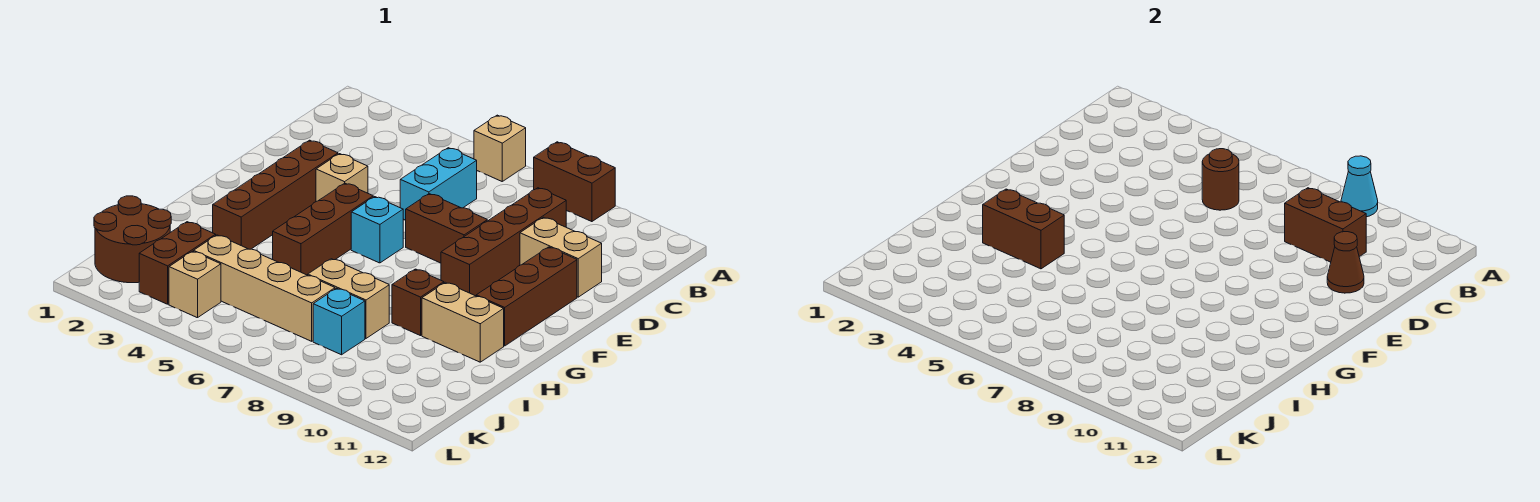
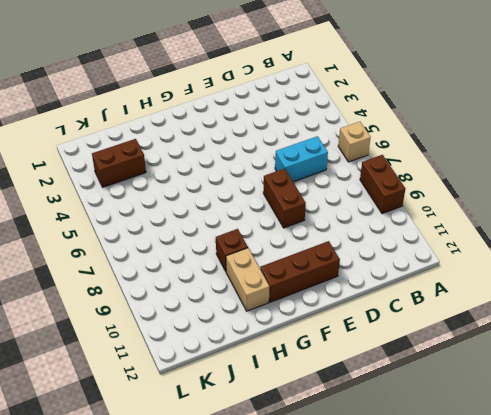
none -> brown 1x4 brick [441,188,566,296]
none -> tan 1x2 brick [520,217,602,297]
none -> brown 1x4 brick [213,140,338,249]

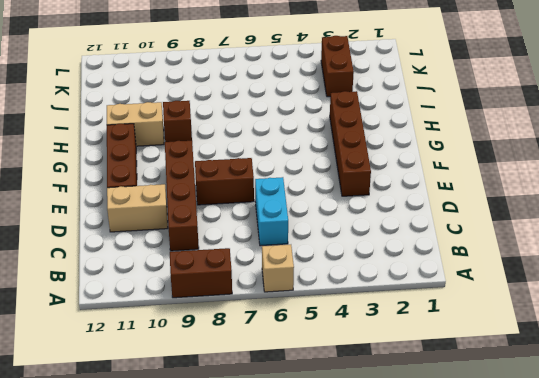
none -> tan 1x1 brick [316,154,368,202]
none -> brown 1x3 brick [273,183,373,275]
none -> cyan 1x1 brick [351,197,403,263]

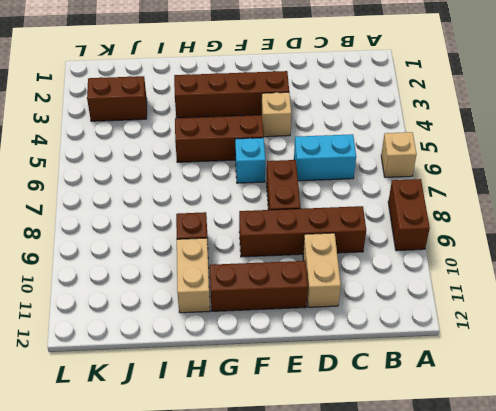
none -> tan 1x2 brick [308,259,389,338]
none -> brown 2x2 round brick [94,196,171,283]
none -> tan 1x4 brick [194,235,335,341]

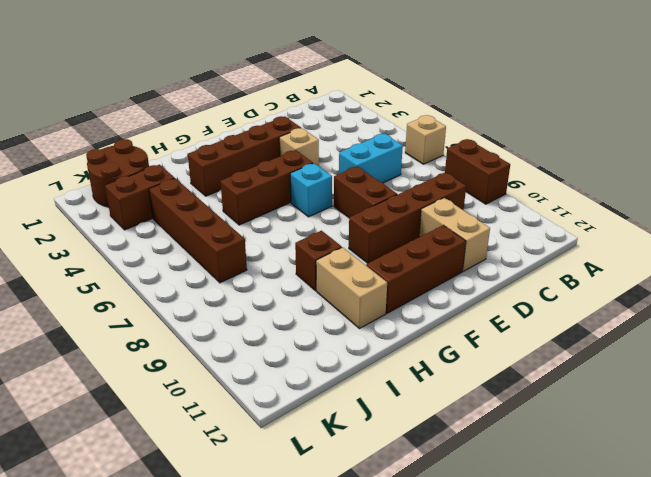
brown 1x4 brick [149,178,247,283] -> tan 1x4 brick [194,235,335,341]
none -> tan 1x2 brick [308,259,389,338]
none -> cyan 1x1 brick [313,288,365,355]
none -> tan 1x1 brick [169,251,221,318]

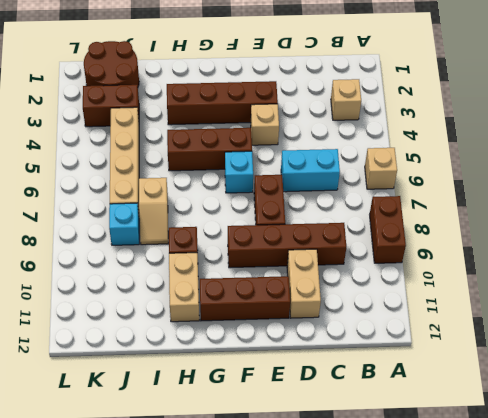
tan 1x1 brick [331,79,361,120] -> tan 1x1 brick moved to [169,251,221,318]
tan 1x2 slope [139,178,168,245] -> tan 1x2 brick [308,259,389,338]
none -> cyan 1x1 cone [1341,156,1378,217]
none -> brown 1x1 round brick [1202,149,1239,210]
none -> brown 1x2 brick [1285,188,1366,262]

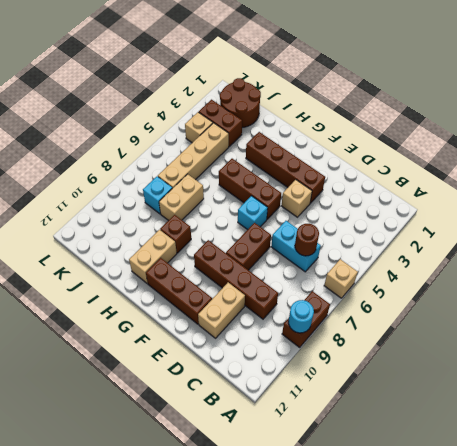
cyan 1x1 round brick [288,300,314,333] -> cyan 1x1 cone [1341,156,1378,217]
none -> brown 1x2 brick [1285,188,1366,262]
none -> brown 1x1 cone [1327,232,1364,293]
none -> brown 1x2 brick [983,189,1064,269]

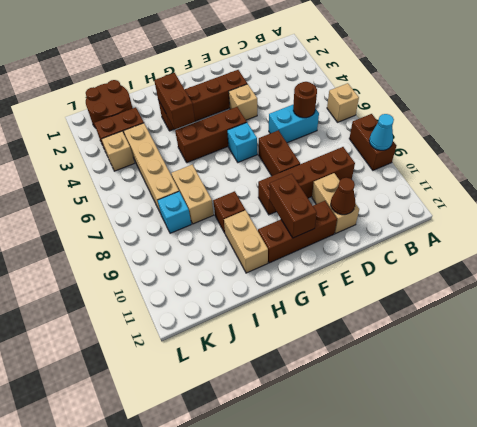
brown 1x2 brick [270,174,317,238] -> brown 1x2 brick moved to [1285,188,1366,262]

